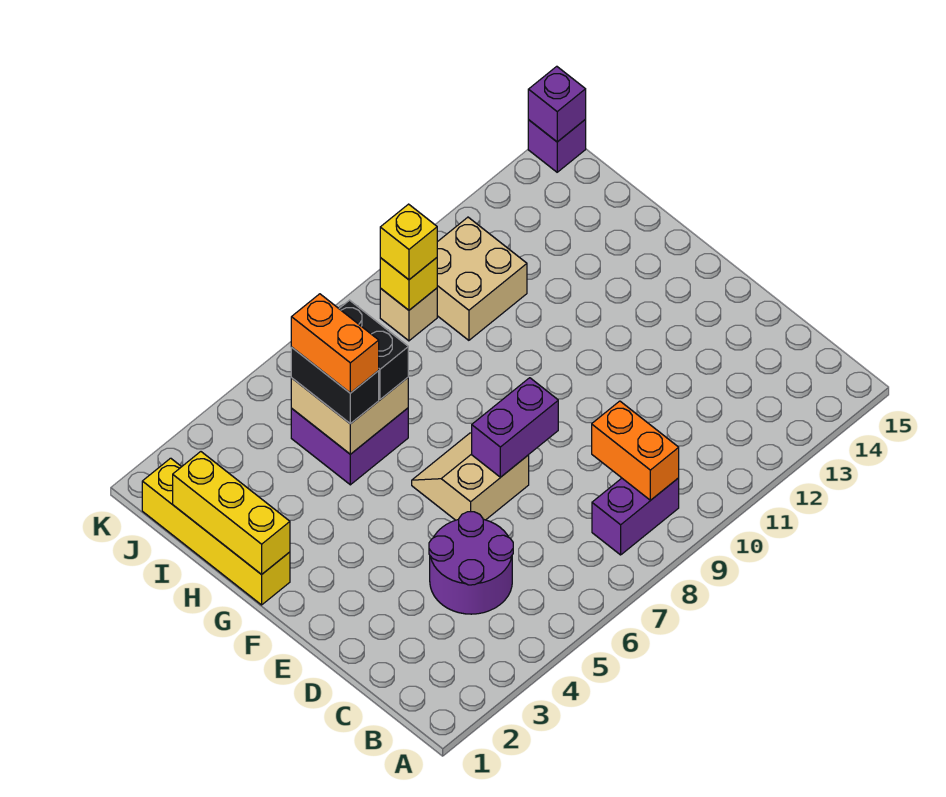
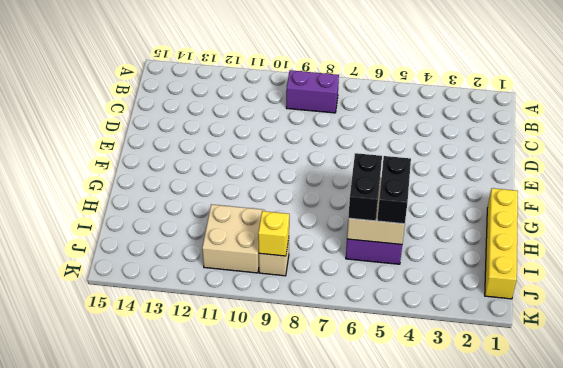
none -> purple 2x2 round brick [429,512,513,614]
none -> tan 2x2 slope [412,433,529,520]
none -> purple 1x1 brick [528,120,586,172]

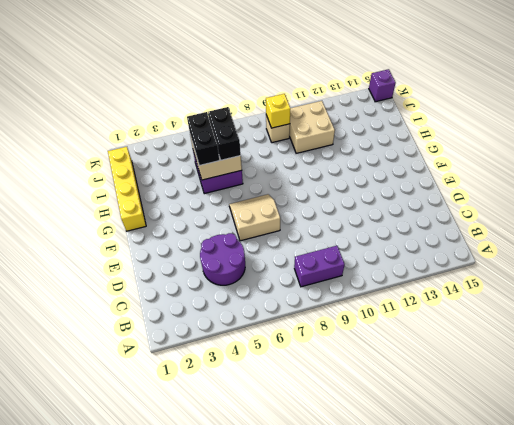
none -> orange 1x2 brick [592,401,679,500]
none -> purple 1x2 brick [472,378,558,477]
none -> yellow 1x3 brick [173,452,290,575]

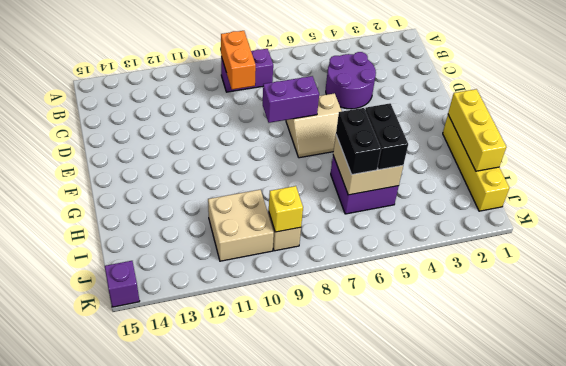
none -> purple 1x1 brick [528,66,586,142]
none -> yellow 1x1 brick [380,204,437,280]
none -> orange 1x2 brick [291,294,379,393]

